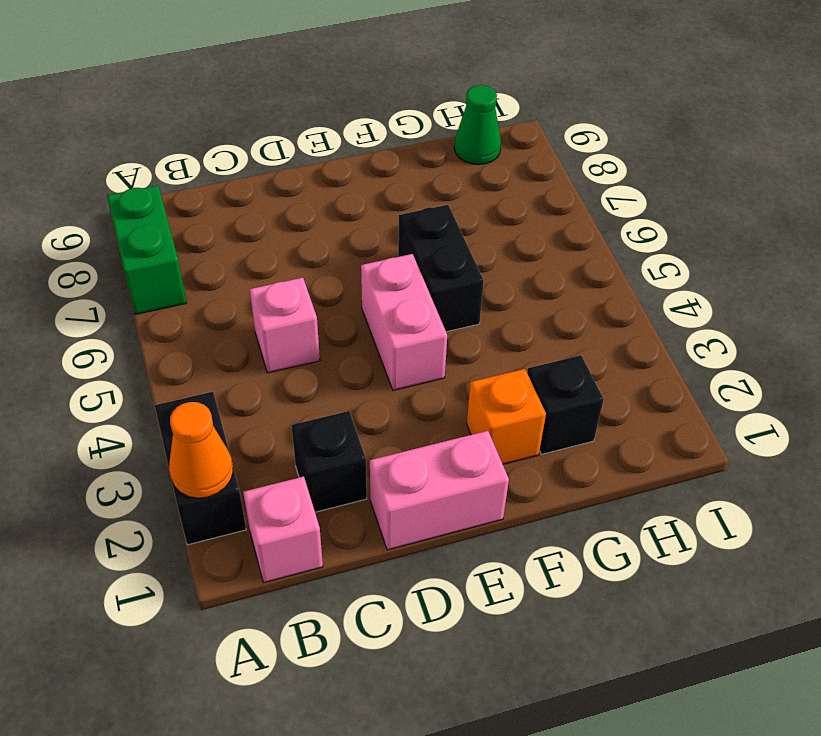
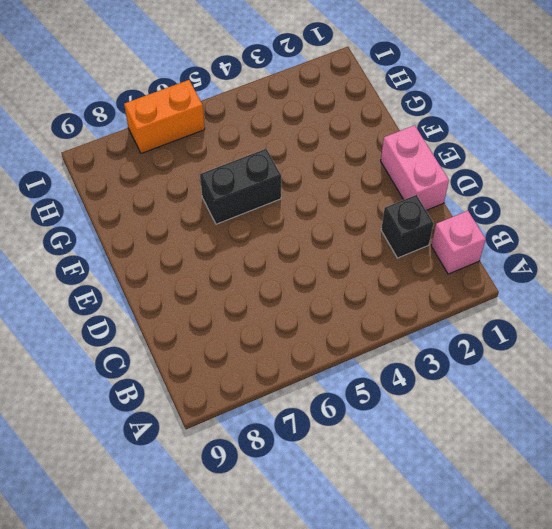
orange 1x2 brick [124,80,205,153] -> none
none -> black 1x2 brick [155,392,246,545]
none -> green 1x2 brick [107,185,187,314]
none -> pink 1x1 brick [250,278,320,373]

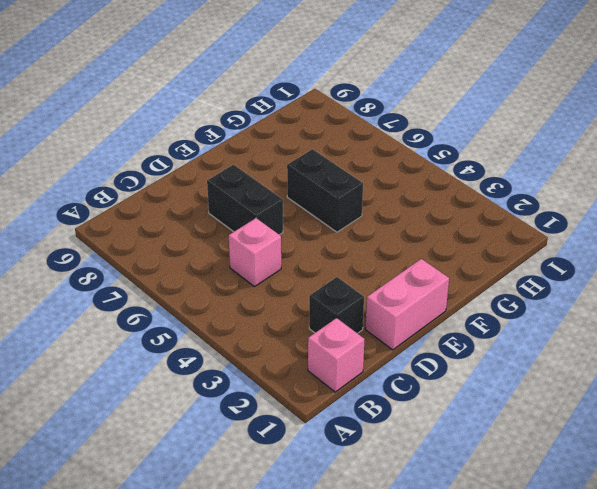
black 1x2 brick [207,165,283,235] -> black 1x2 brick moved to [155,392,246,545]
none -> green 1x2 brick [107,185,187,314]
none -> pink 1x2 brick [361,254,447,390]
none -> orange 1x1 brick [467,369,546,464]

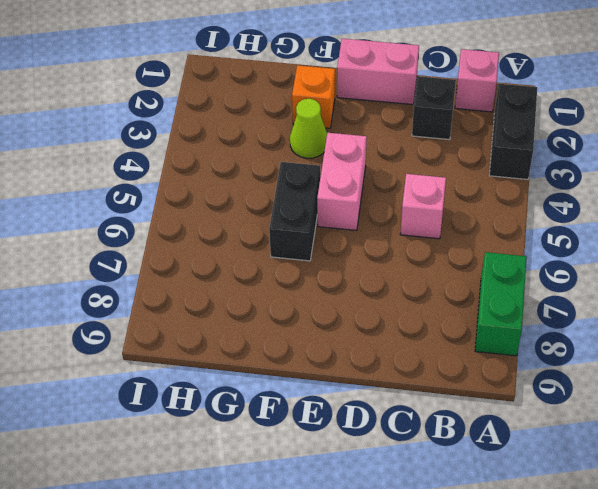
lime 1x1 cone [290,99,327,158] -> none
none -> black 1x1 brick [527,355,604,454]
none -> green 1x1 cone [454,85,501,165]
none -> orange 1x1 cone [169,402,233,498]

